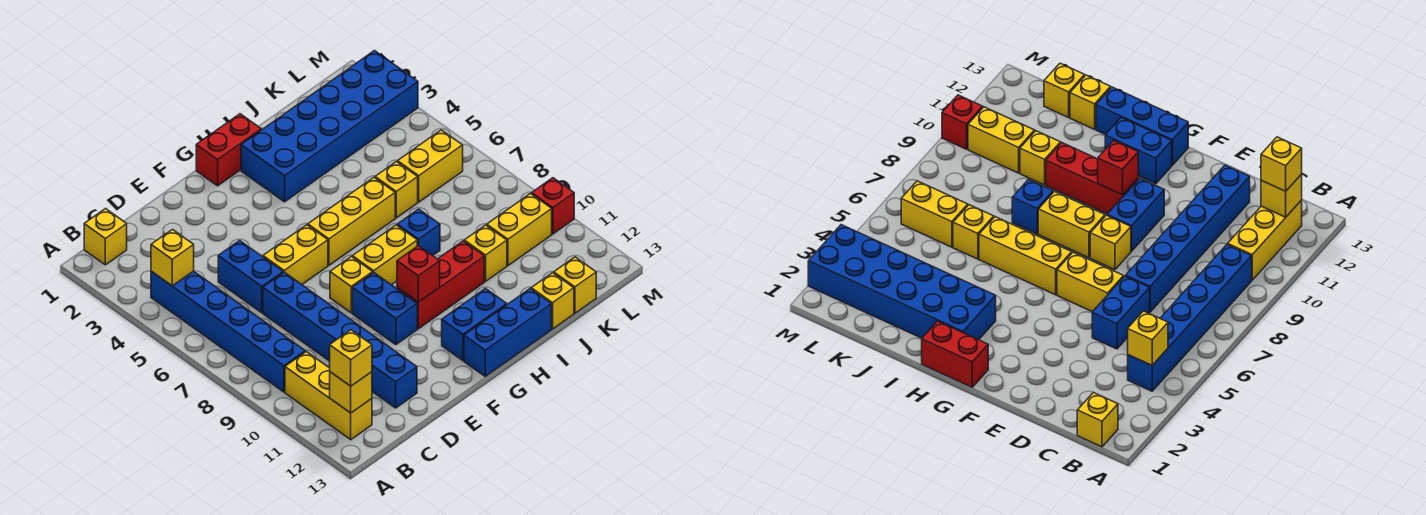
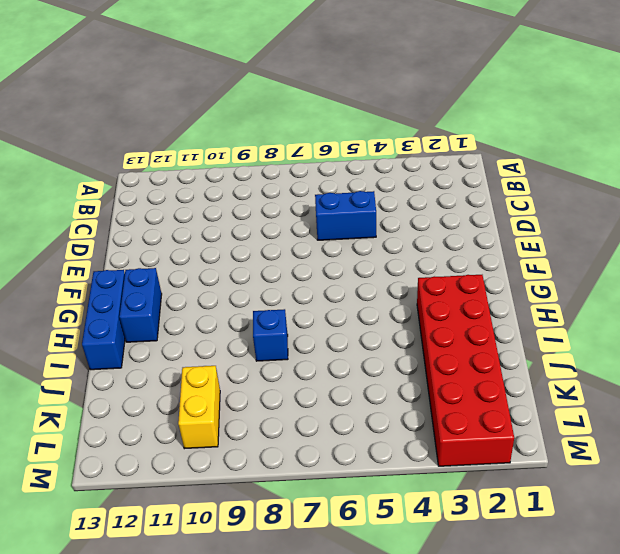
red 2x6 brick [417,275,514,466] -> blue 2x6 brick [241,51,418,202]
none -> yellow 1x1 brick [84,209,127,265]
none -> blue 1x6 brick [151,271,305,392]
none -> yellow 1x3 brick [285,352,372,440]

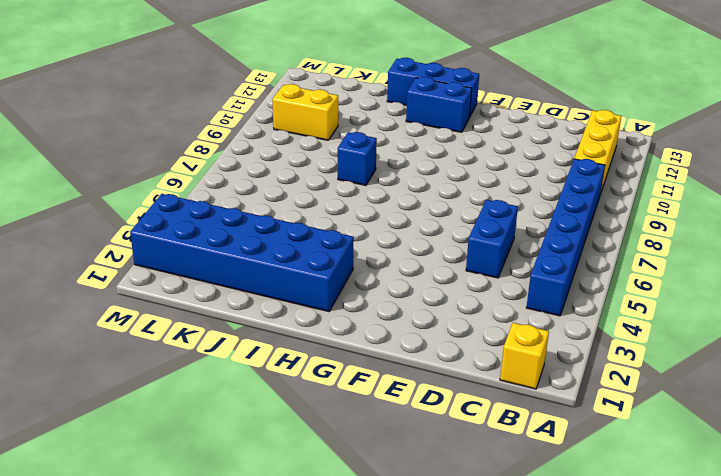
none -> blue 1x6 brick [263,272,417,408]
none -> yellow 1x2 brick [263,225,328,284]
none -> yellow 1x1 brick [330,257,373,313]

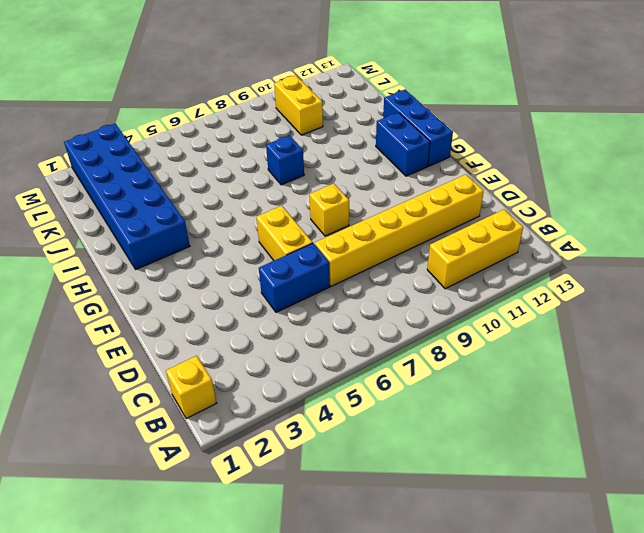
yellow 1x6 brick [315,175,484,286] -> blue 1x6 brick [263,272,417,408]
none -> blue 1x6 brick [151,271,305,392]
none -> blue 1x2 brick [352,272,417,345]
none -> red 1x2 brick [196,114,261,186]

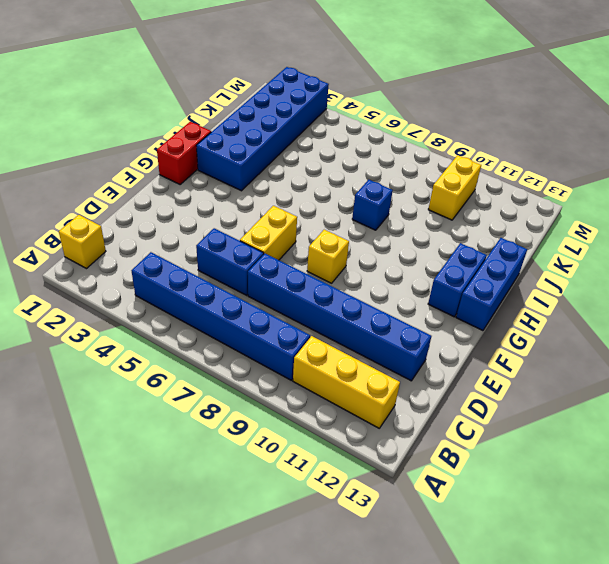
none -> blue 1x2 brick [352,272,417,345]
none -> yellow 1x3 brick [308,178,395,265]
none -> yellow 1x2 brick [352,225,417,285]

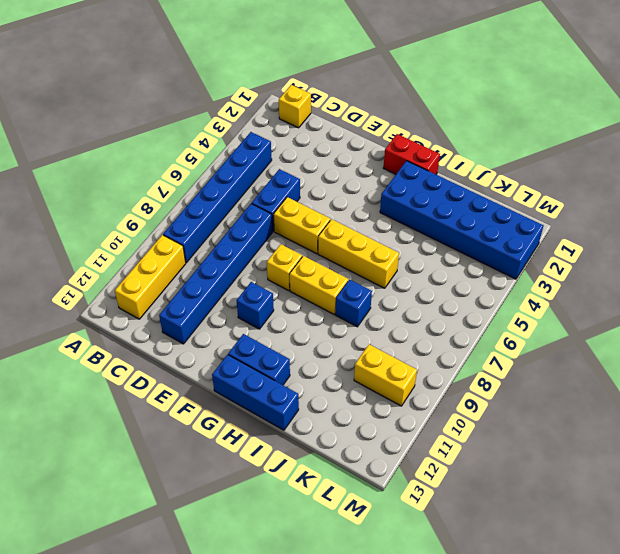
blue 1x1 brick [237,282,274,329] -> blue 1x2 brick [352,272,417,345]
none -> red 1x3 brick [397,241,484,329]
none -> yellow 1x1 brick [375,162,418,218]
none -> yellow 1x1 brick [464,225,507,281]

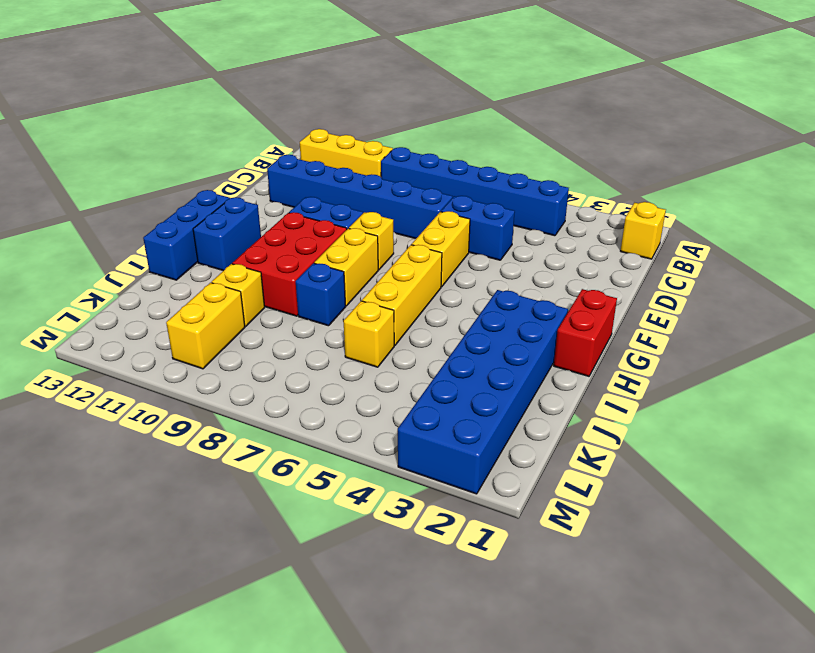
red 2x3 brick [232,212,347,316] -> red 1x3 brick [397,241,484,329]
none -> yellow 1x1 brick [531,273,574,329]
none -> yellow 1x2 brick [398,130,463,202]
none -> yellow 1x1 brick [554,257,596,313]

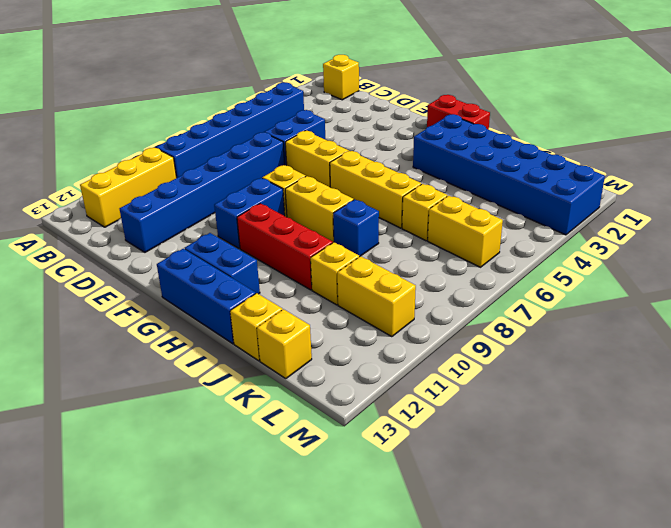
none -> red 1x1 brick [532,178,574,234]
none -> yellow 1x1 brick [151,230,194,286]
none -> yellow 1x1 brick [330,372,372,413]

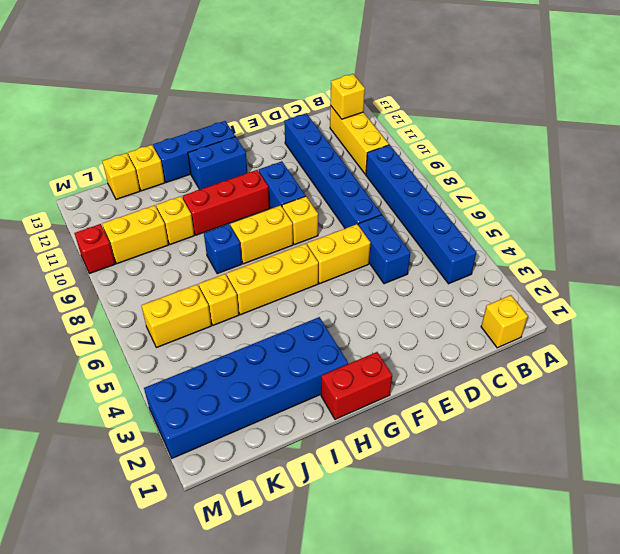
none -> yellow 1x1 brick [151,230,194,286]
none -> red 1x1 brick [397,246,440,302]
none -> yellow 1x1 brick [330,330,372,386]

